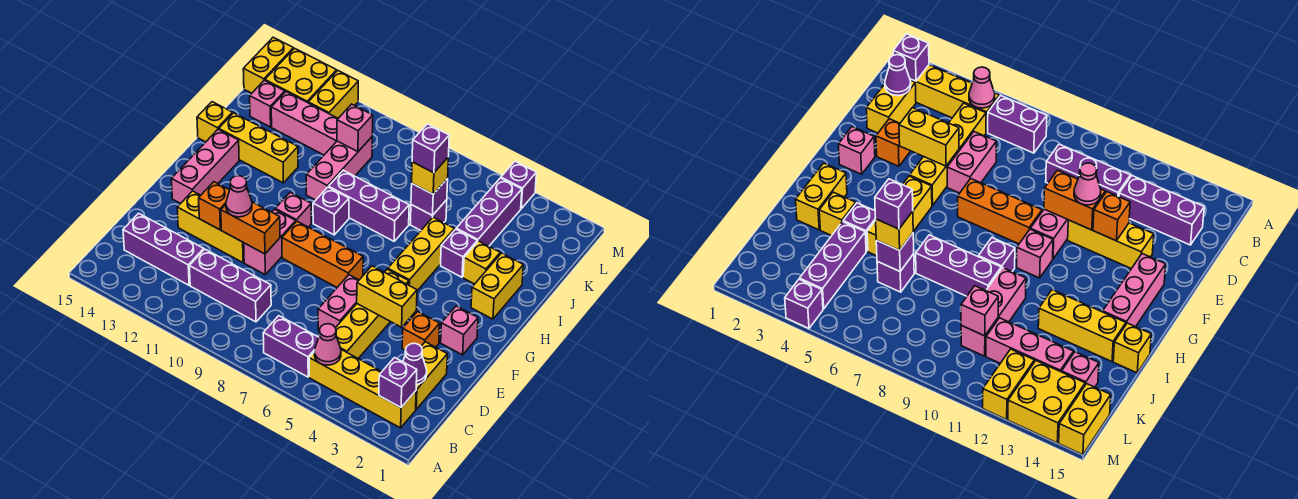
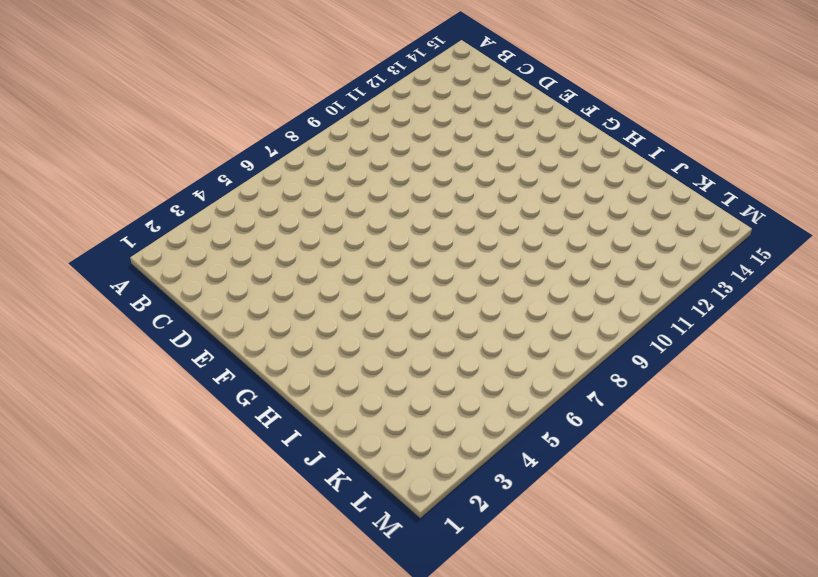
none -> yellow 1x4 brick [309,350,416,428]
none -> purple 1x2 brick [263,316,319,377]
none -> yellow 1x2 brick [416,342,447,409]
none -> yellow 1x4 brick [336,269,409,359]

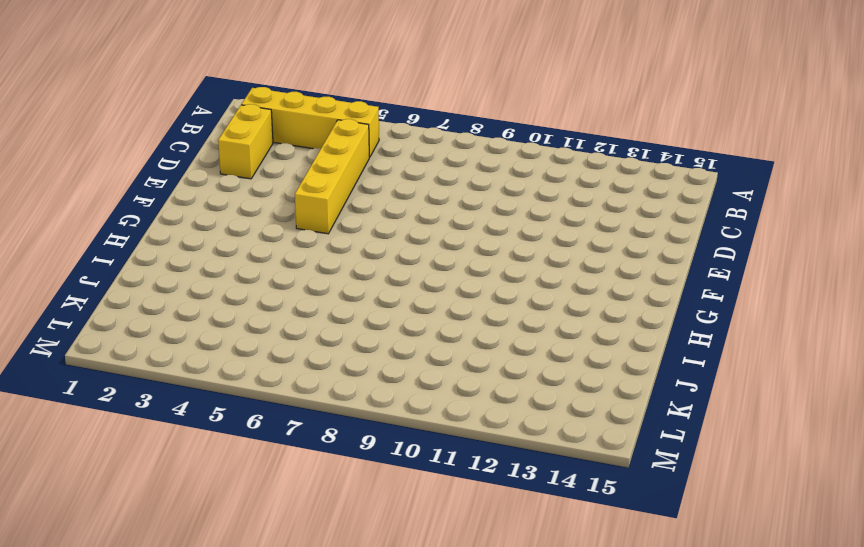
none -> purple 1x2 brick [263,316,319,377]
none -> purple 1x3 brick [189,249,271,322]
none -> purple 1x3 brick [123,213,204,285]
none -> pink 1x2 brick [318,275,359,330]

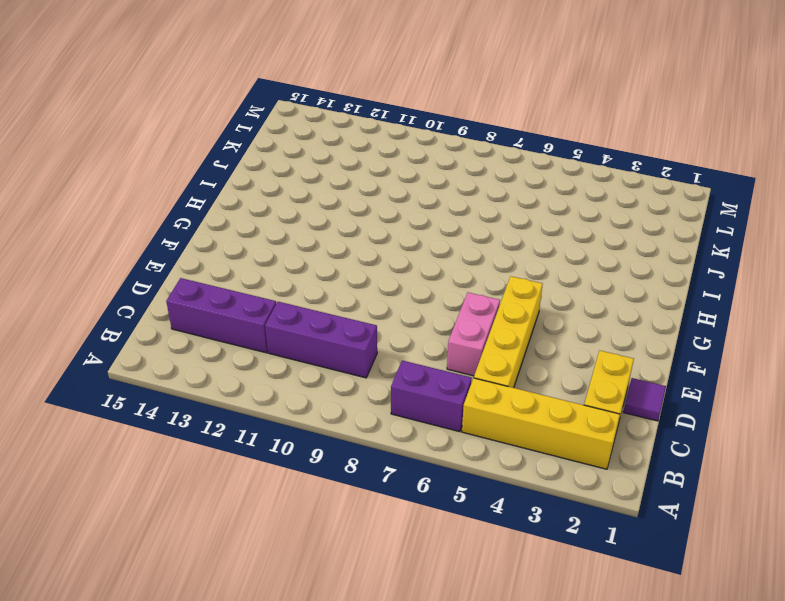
purple 1x1 tile [623,378,666,421] -> none
none -> orange 1x1 brick [402,311,440,350]
none -> pink 1x2 brick [244,209,296,274]
none -> yellow 1x3 brick [177,191,244,263]
none -> pink 1x1 brick [441,306,478,355]

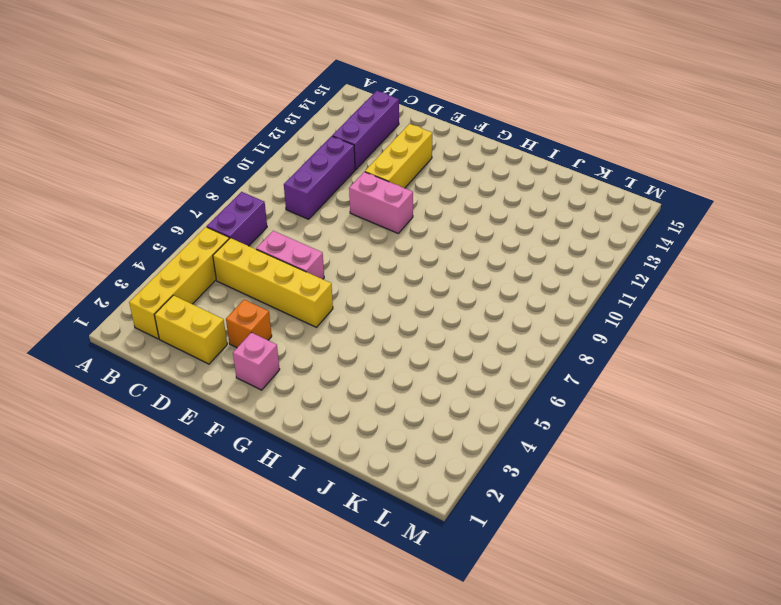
none -> orange 1x3 brick [282,221,363,287]
none -> pink 1x3 brick [171,129,239,204]
none -> yellow 1x3 brick [388,217,454,291]
none -> pink 1x1 brick [275,192,311,227]

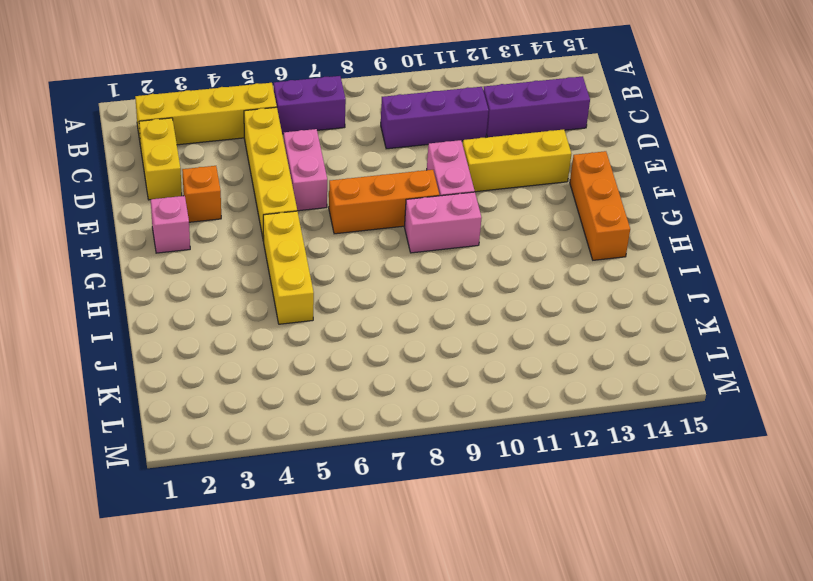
orange 1x3 brick [570,151,630,260] -> pink 1x3 brick [171,129,239,204]
pink 1x2 brick [405,192,481,253] -> pink 1x1 brick [275,192,311,227]
none -> yellow 1x2 brick [471,253,523,319]
none -> purple 1x1 brick [313,187,349,235]
none -> yellow 1x1 brick [463,241,500,284]
none -> purple 1x1 brick [441,229,477,277]

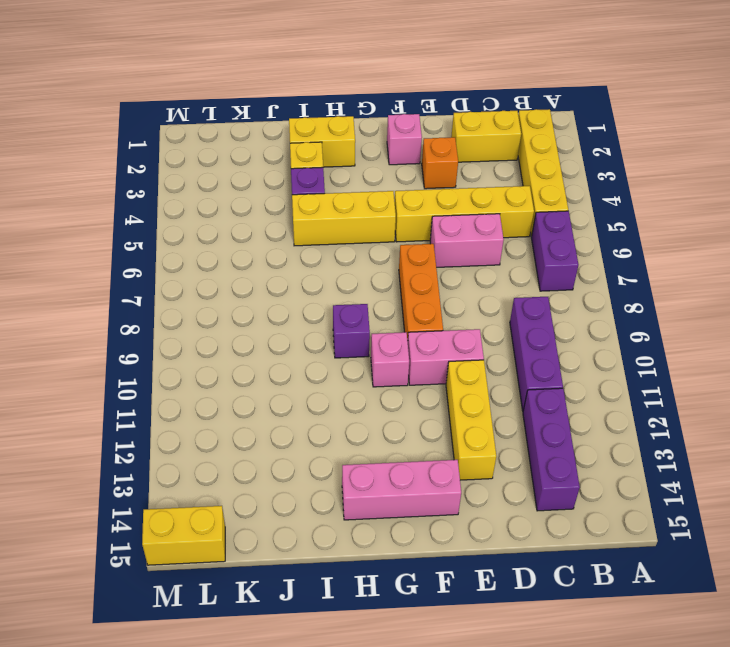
none -> purple 1x3 brick [329,170,409,241]
none -> pink 1x3 brick [306,137,372,200]
none -> yellow 1x3 brick [219,113,298,183]
none -> yellow 1x1 brick [197,102,232,142]

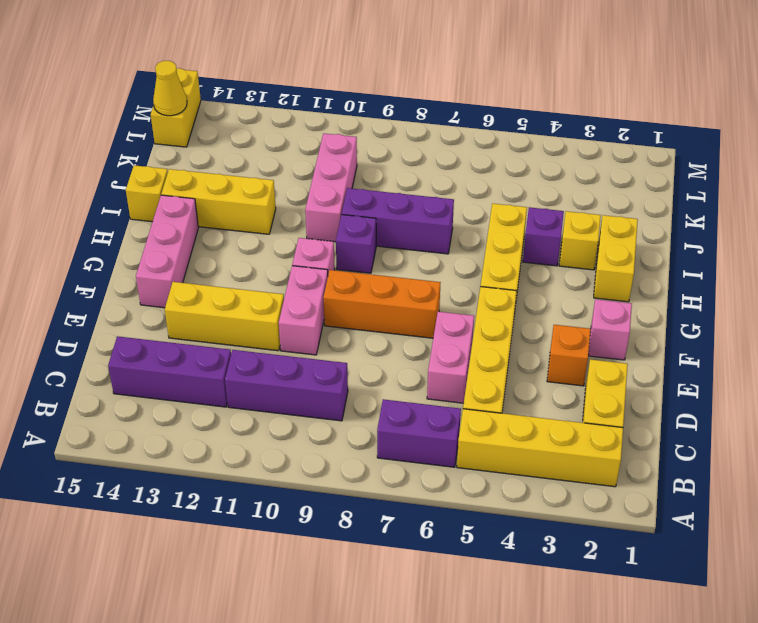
yellow 1x1 cone [153,61,187,116] -> none
none -> purple 1x3 brick [456,178,522,246]
none -> purple 1x1 brick [410,200,447,230]
none -> pink 1x3 brick [271,92,338,155]
none -> pink 1x1 brick [250,80,285,127]

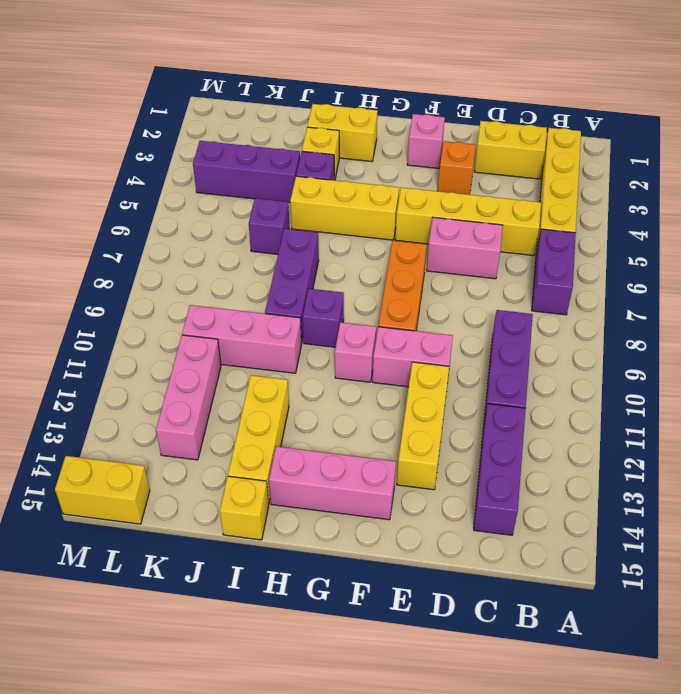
none -> pink 1x1 brick [250,80,285,127]
none -> yellow 1x2 brick [308,71,358,118]
none -> yellow 2x2 brick [265,48,337,103]
none -> purple 1x1 brick [501,161,536,209]

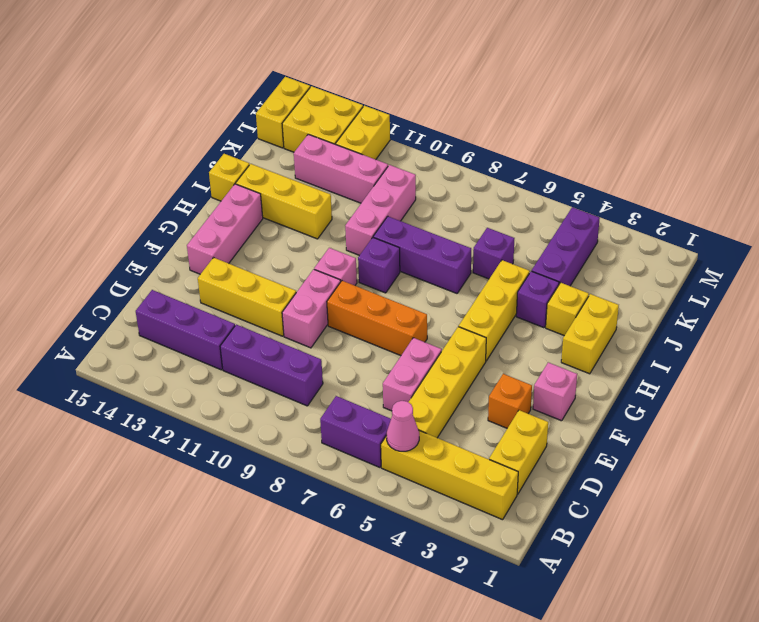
none -> pink 1x1 brick [250,80,285,127]
none -> purple 1x1 brick [501,161,536,209]
none -> purple 1x1 brick [379,358,417,407]
none -> purple 1x1 cone [403,343,427,385]

